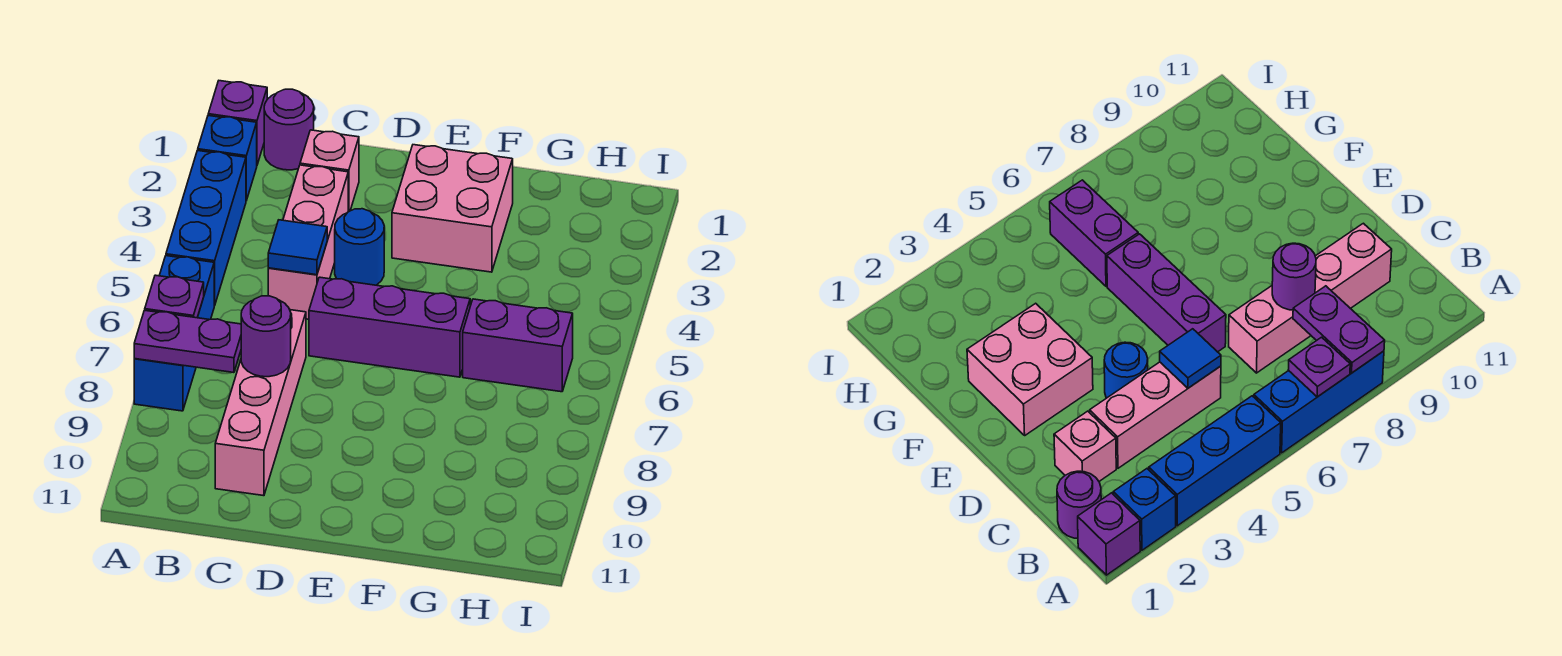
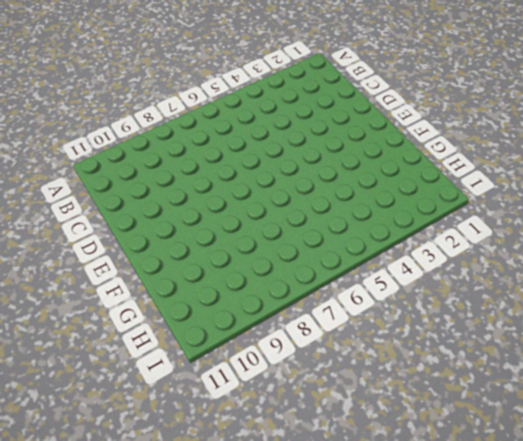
none -> purple 1x1 brick [208,81,267,165]
none -> blue 1x1 brick [198,116,257,201]
none -> blue 1x3 brick [166,151,246,306]

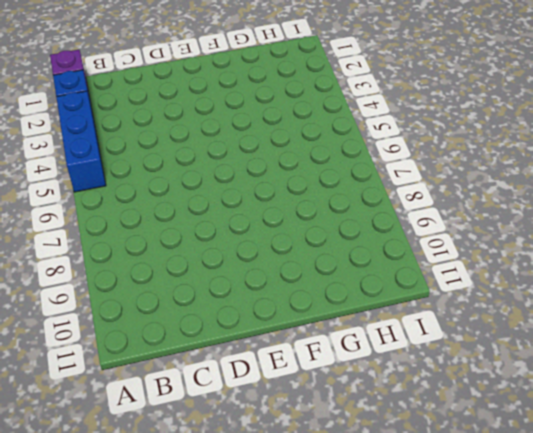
none -> blue 1x3 brick [134,256,214,411]
none -> purple 1x1 round brick [264,89,314,170]
none -> pink 1x1 brick [300,130,359,212]

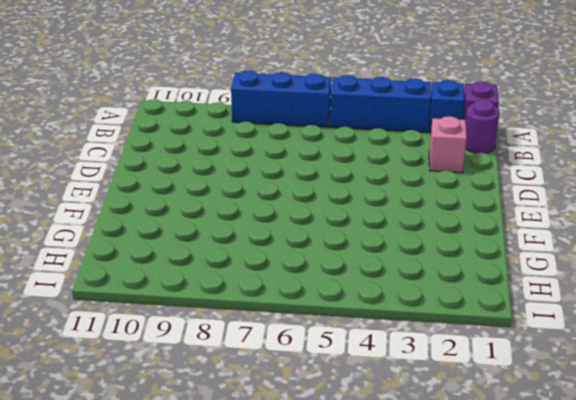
none -> pink 1x3 brick [268,165,348,319]
none -> pink 1x4 brick [215,310,306,496]
none -> blue 1x1 round brick [335,209,384,285]

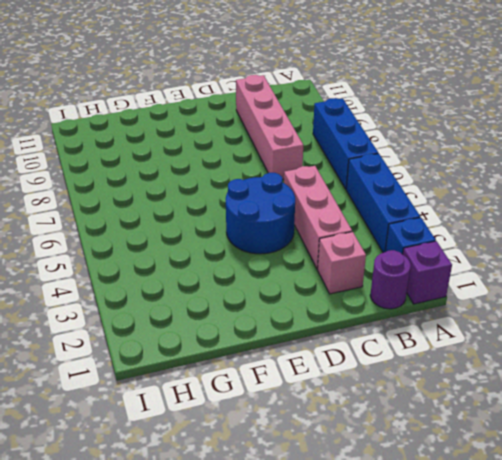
blue 2x2 round brick [226,173,295,254] -> blue 1x1 round brick [335,209,384,285]
none -> purple 1x3 brick [309,277,470,377]
none -> pink 2x2 brick [392,145,513,272]
none -> purple 1x2 brick [463,299,573,392]

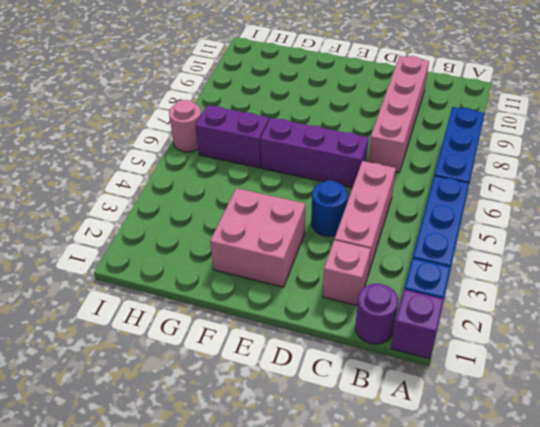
pink 1x1 round brick [169,100,201,152] -> none
none -> purple 1x1 plate [145,275,204,318]
none -> purple 1x2 plate [134,310,241,373]
none -> blue 1x1 tile [268,220,327,275]

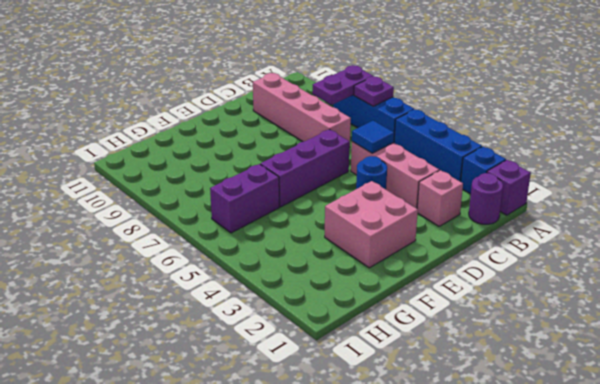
none -> purple 1x1 round brick [241,296,291,377]

